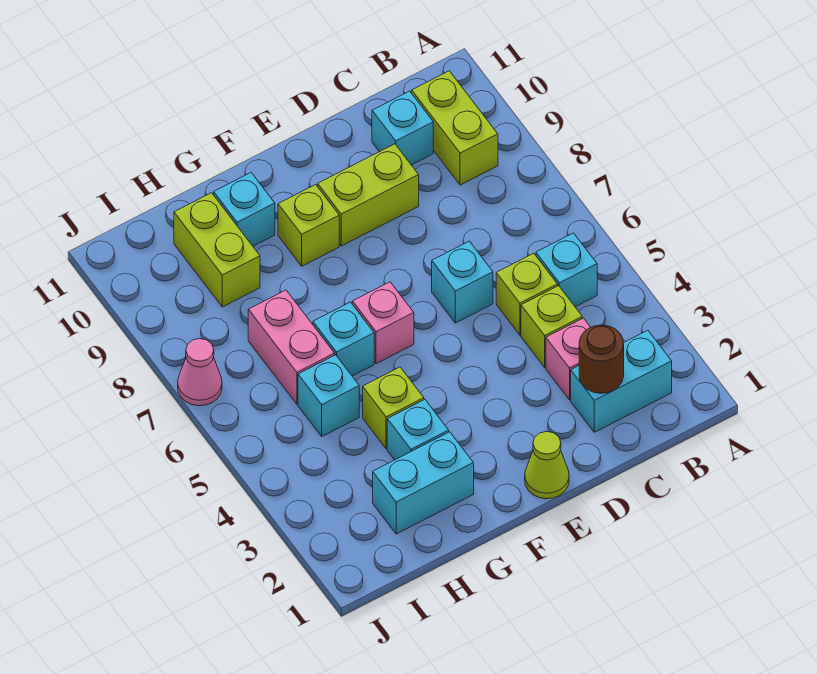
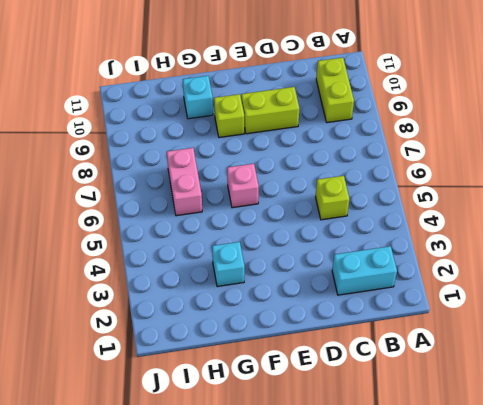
none -> cyan 1x1 brick [536,233,597,307]
none -> pink 1x1 brick [546,318,591,400]
none -> lime 1x1 brick [521,286,582,367]

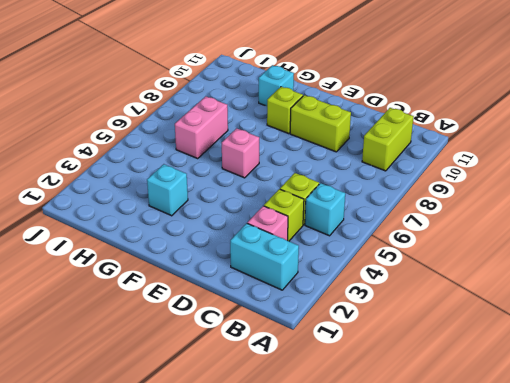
none -> cyan 1x1 brick [372,91,433,165]
none -> cyan 1x1 brick [432,241,493,323]
none -> lime 1x1 cone [525,432,569,499]

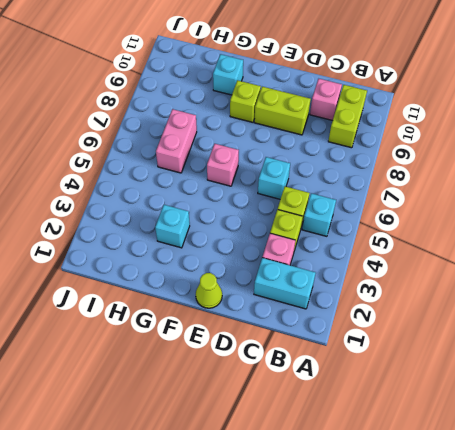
pink 1x1 brick [310,79,342,121] -> cyan 1x1 brick [372,91,433,165]
none -> cyan 1x2 brick [373,432,474,534]
none -> lime 1x1 brick [363,367,424,449]
none -> cyan 1x1 brick [313,302,374,376]

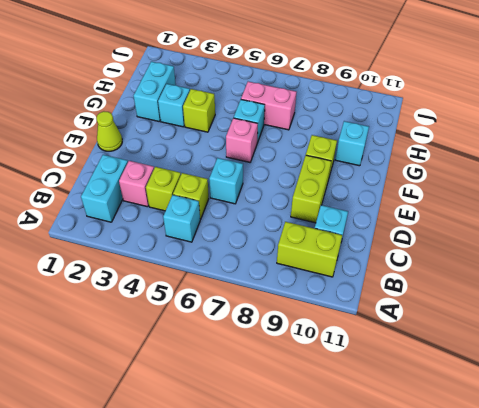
none -> cyan 1x1 brick [298,355,359,436]
none -> lime 1x2 brick [174,193,260,307]
none -> pink 1x1 cone [178,338,222,406]

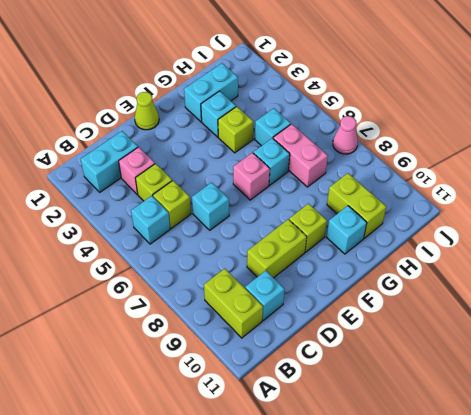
none -> brown 1x1 round brick [579,325,624,393]

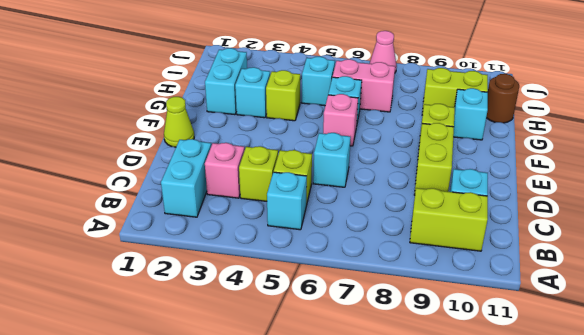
brown 1x1 round brick [486,74,519,123] -> brown 1x1 round brick moved to [579,325,624,393]

